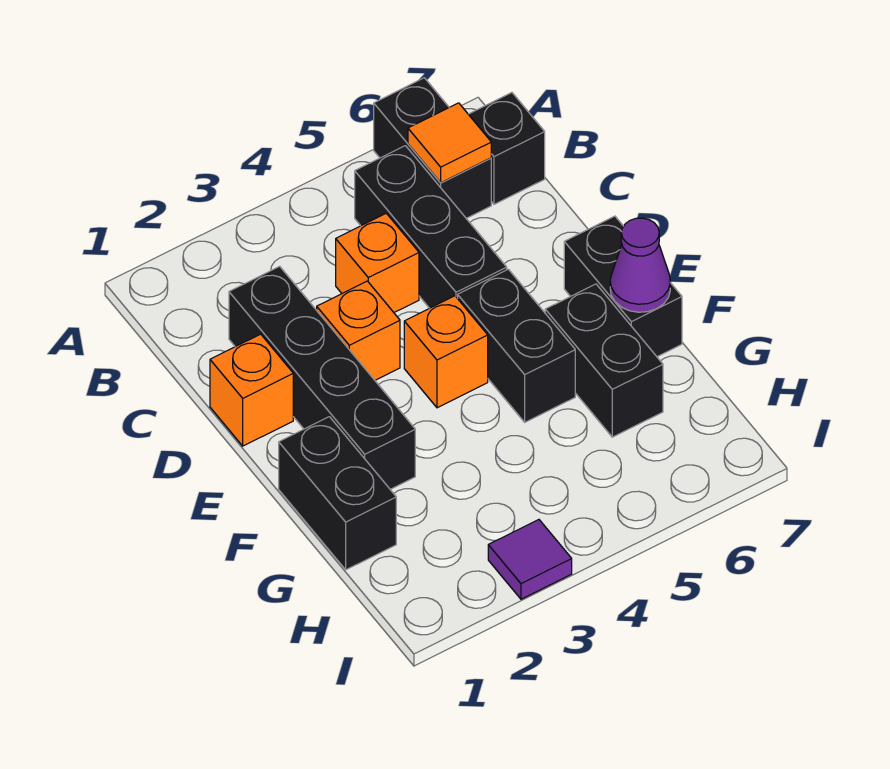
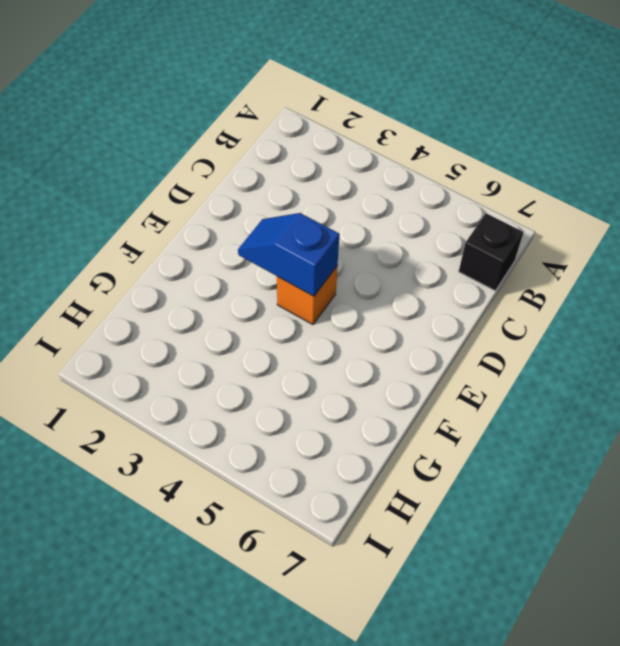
blue 1x2 slope [238,213,340,296] -> none
none -> black 1x2 brick [374,78,491,218]
none -> black 1x3 brick [355,146,507,308]
none -> black 1x4 brick [229,266,415,489]

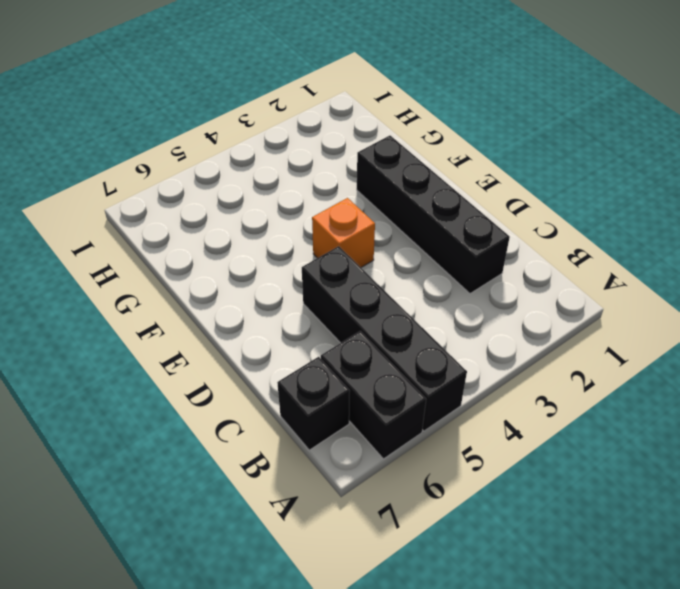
black 1x4 brick [302,246,467,431] -> black 1x3 brick [355,146,507,308]
none -> orange 1x1 brick [336,213,419,312]
none -> orange 1x1 brick [210,334,293,446]
none -> orange 1x1 brick [317,281,400,380]

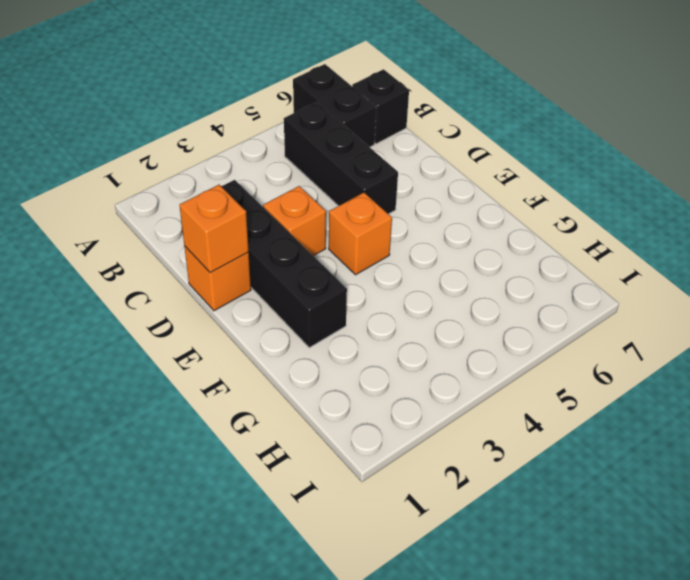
orange 1x1 brick [180,185,249,273] -> orange 1x1 brick moved to [336,213,419,312]
none -> black 1x2 brick [458,269,575,422]
none -> black 1x2 brick [564,216,682,357]
none -> black 1x2 brick [279,417,396,570]

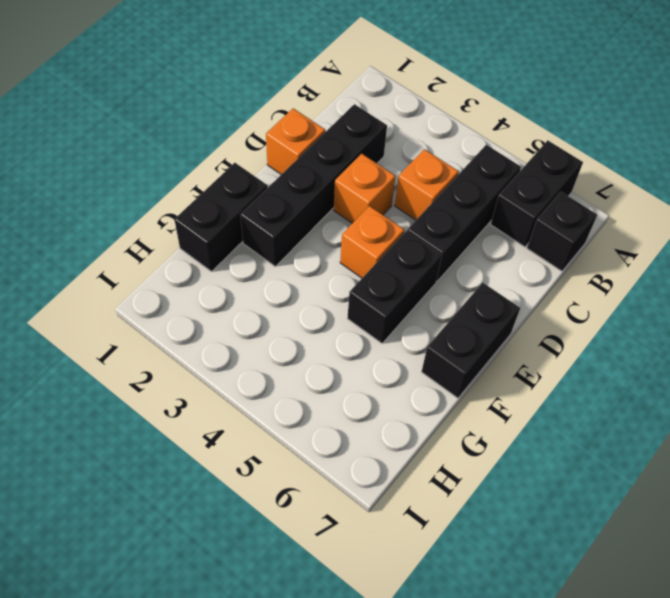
none -> black 1x2 brick [545,284,663,437]
none -> purple 1x1 tile [488,520,572,599]
none -> orange 1x1 tile [408,103,491,183]

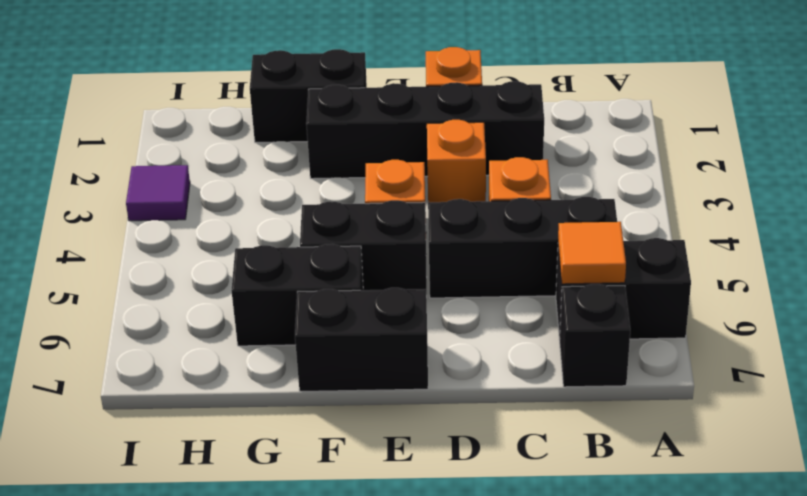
none -> purple 1x1 cone [610,218,670,312]

